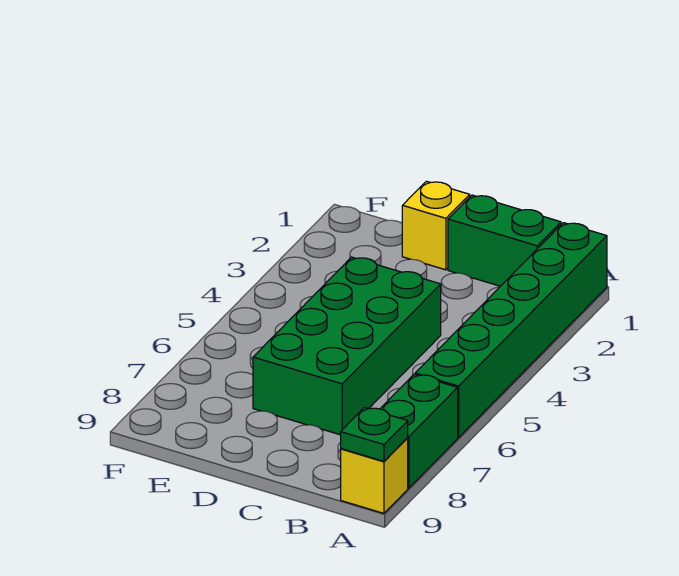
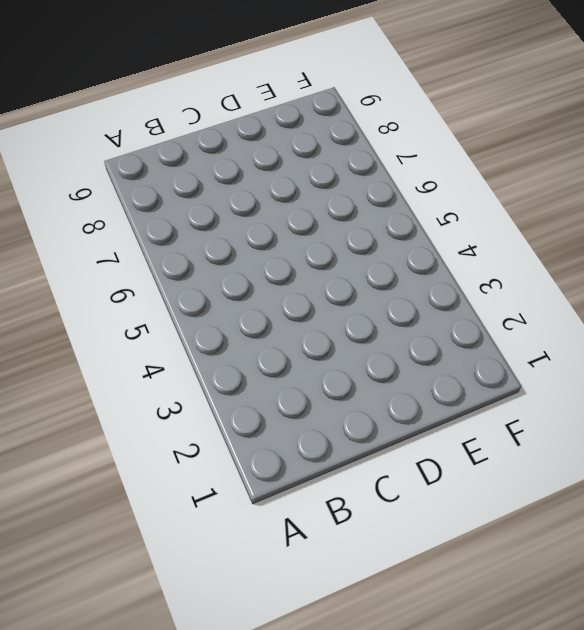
none -> green 1x6 brick [415,223,607,438]
none -> green 1x2 brick [380,374,458,488]

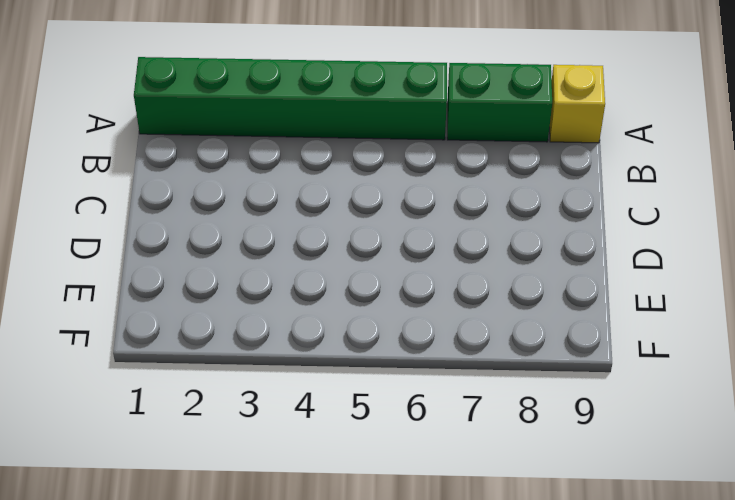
none -> green 1x2 brick [448,195,561,286]
none -> green 2x4 brick [253,257,441,435]

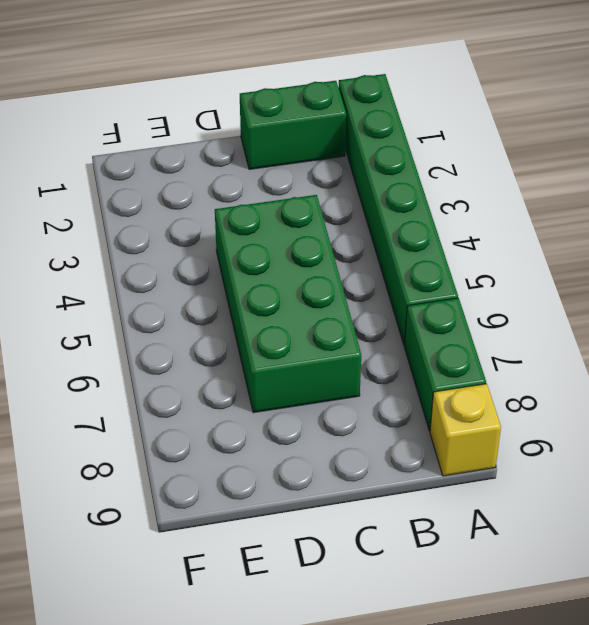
none -> yellow 1x1 brick [402,181,470,270]
none -> green 1x1 plate [341,408,408,461]

